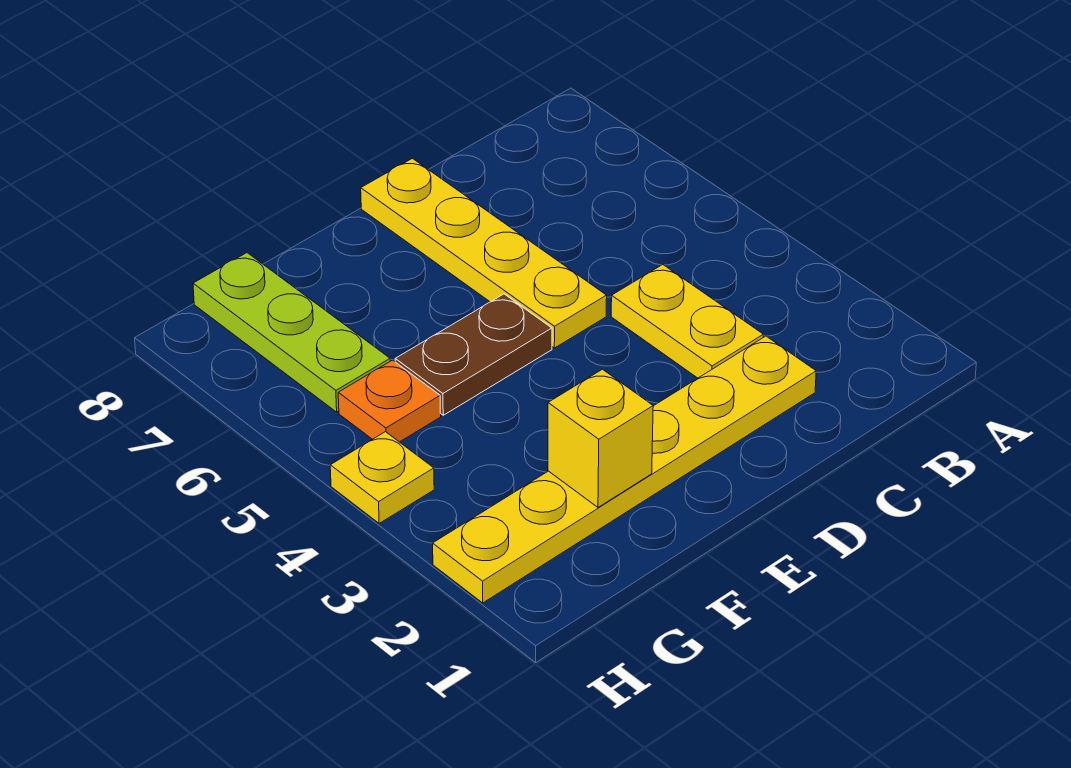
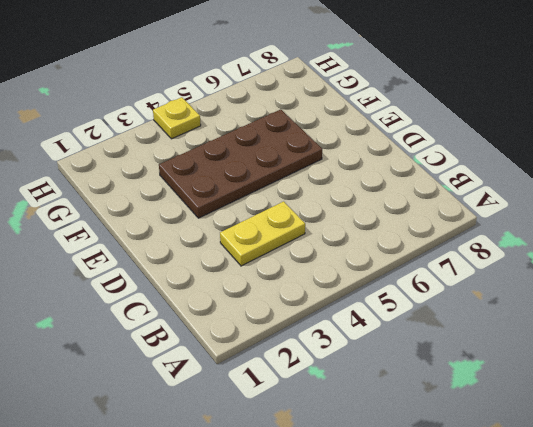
brown 2x4 plate [159,110,322,218] -> brown 1x2 plate [395,294,552,415]
none -> yellow 1x6 plate [433,336,816,603]
none -> yellow 1x4 plate [361,158,607,348]

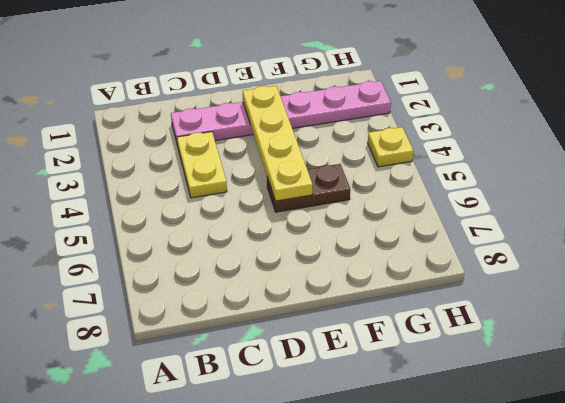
pink 1x6 plate [171,81,391,146] -> yellow 1x6 plate [433,336,816,603]
yellow 1x4 plate [243,86,313,201] -> yellow 1x4 plate moved to [361,158,607,348]
none -> orange 1x1 plate [338,360,441,442]
none -> lime 1x3 plate [193,253,390,412]

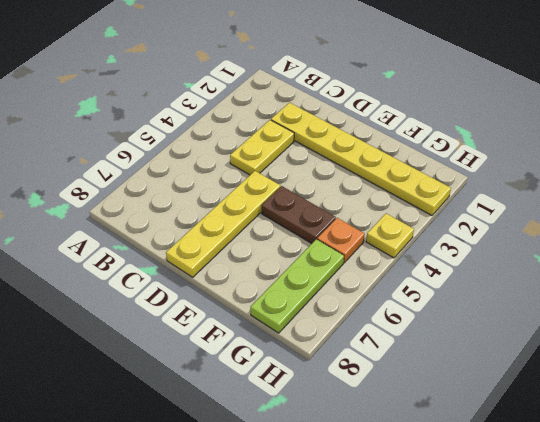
none -> yellow 1x1 brick [548,369,653,507]

